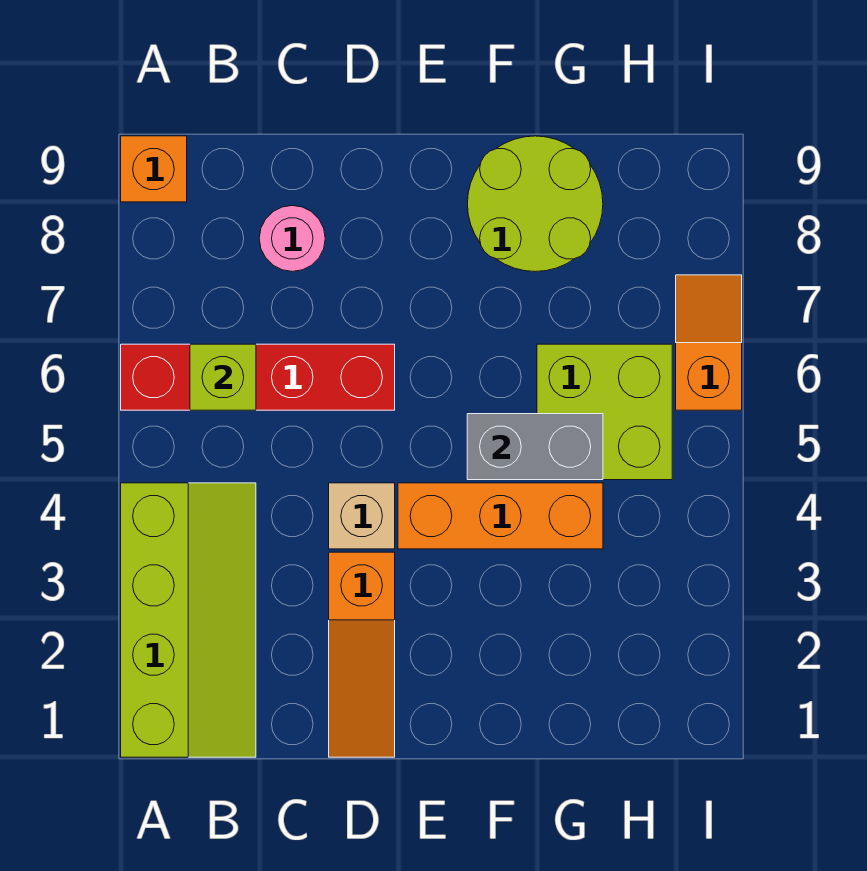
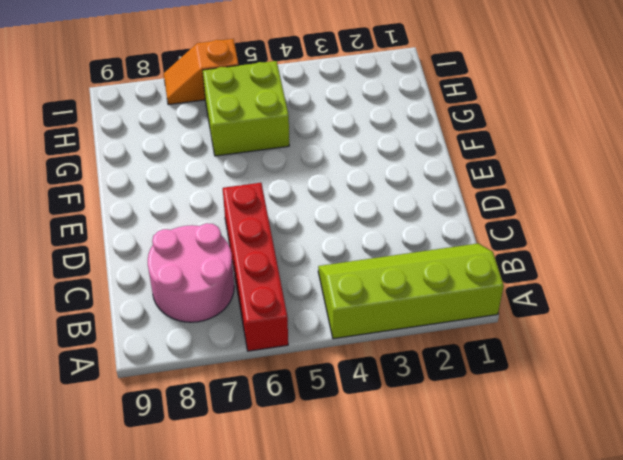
pink 2x2 round brick [148,223,234,322] -> pink 1x1 round brick [259,206,325,272]
none -> orange 1x1 brick [121,136,187,202]
none -> orange 1x3 slope [329,552,395,757]
none -> tan 1x1 brick [329,483,395,549]

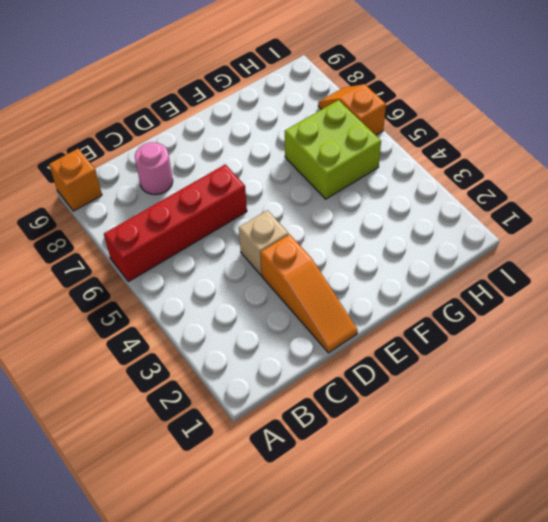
none -> lime 2x4 slope [121,483,256,757]
none -> orange 1x3 brick [398,483,603,549]
none -> lime 2x2 round brick [467,136,603,272]

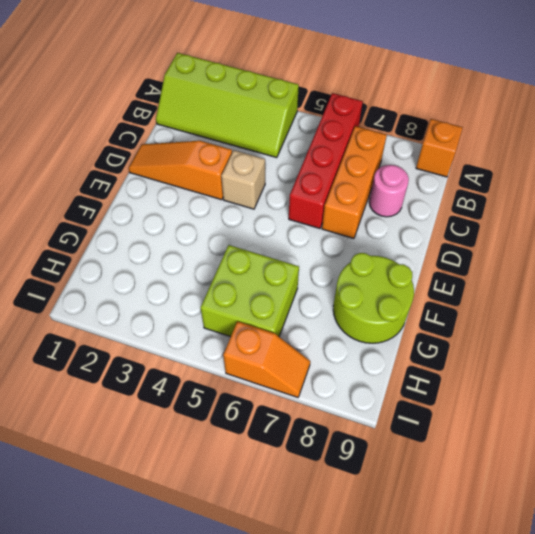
orange 1x3 brick [322,126,387,238] -> orange 1x3 brick moved to [398,483,603,549]
none -> lime 1x1 brick [190,344,256,410]
none -> grey 1x2 brick [467,414,603,480]

